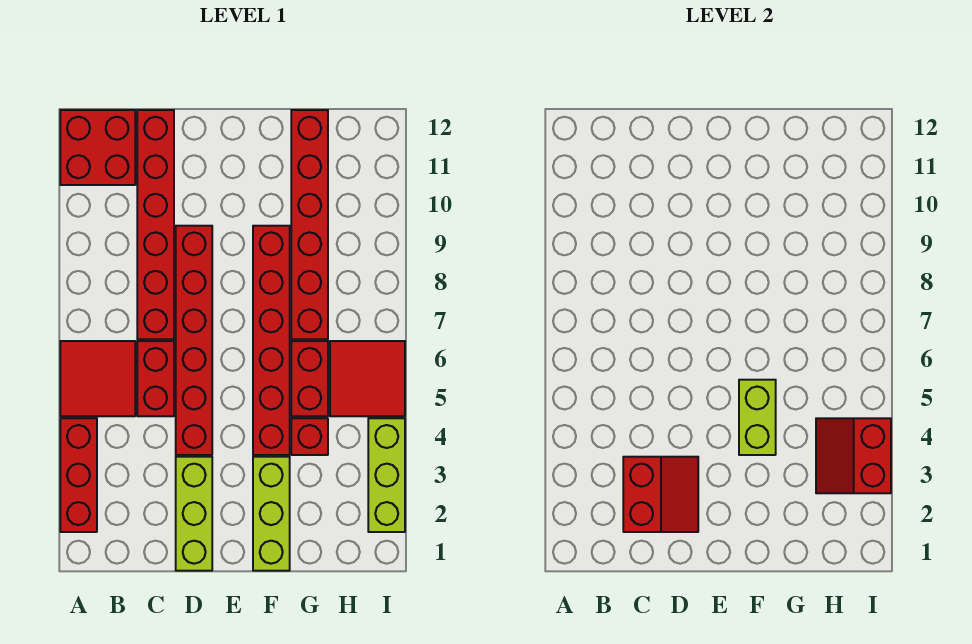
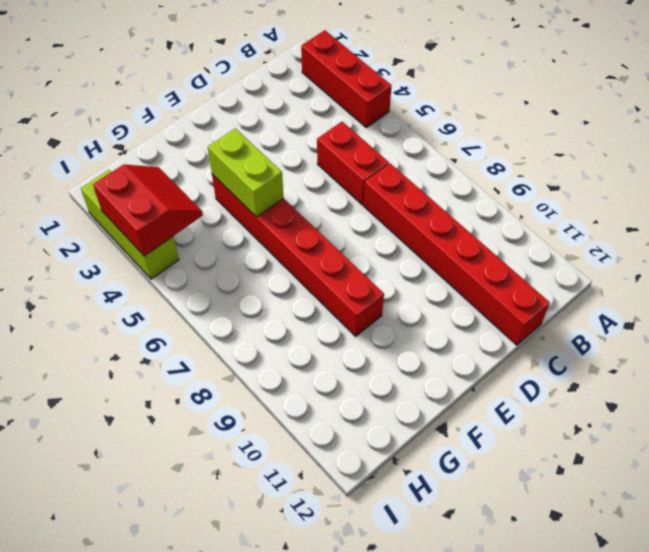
none -> red 2x2 tile [60,341,135,416]
none -> red 2x2 brick [60,110,135,185]
none -> lime 1x3 brick [176,457,212,571]

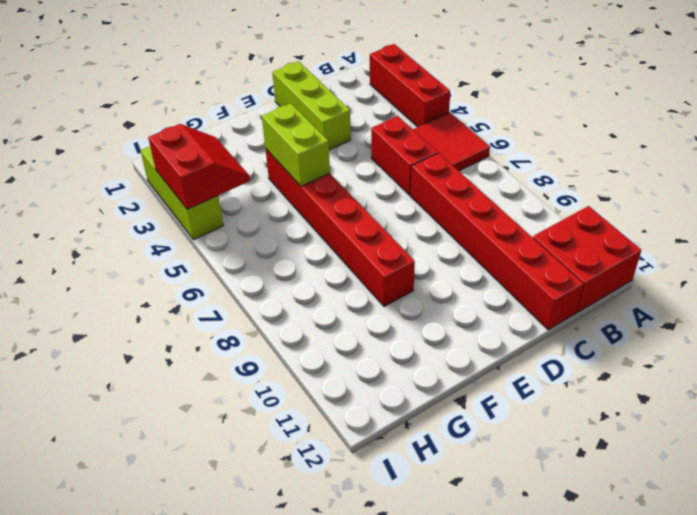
none -> red 1x6 brick [176,226,212,455]
none -> lime 1x3 brick [253,457,290,571]
none -> red 1x1 brick [291,418,328,455]

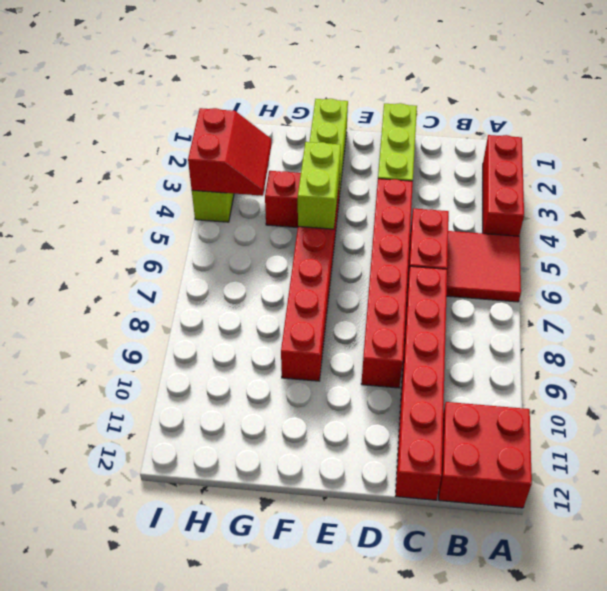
none -> red 1x2 brick [291,341,328,416]
none -> red 1x6 brick [291,110,328,339]
none -> red 2x2 tile [330,341,405,416]

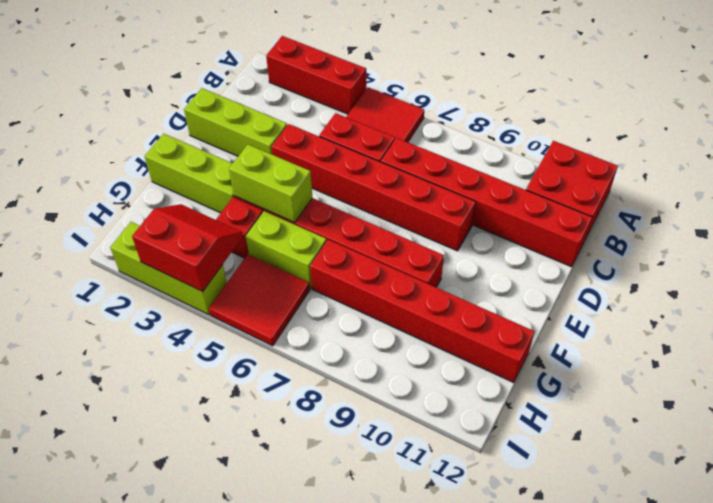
lime 1x2 brick [246,211,326,288] -> red 1x2 brick [291,341,328,416]
none -> red 2x2 slope [623,457,698,532]

